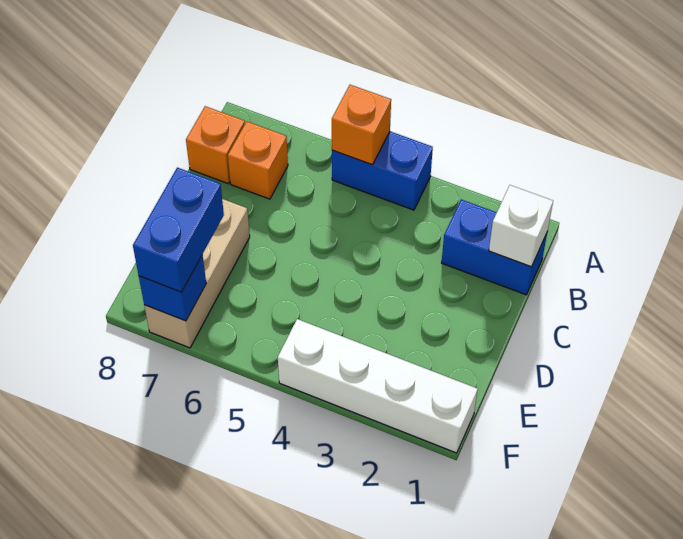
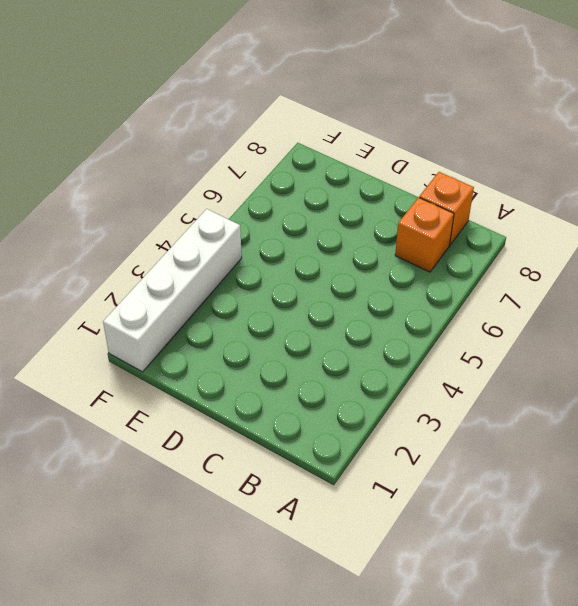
none -> blue 1x2 brick [332,131,433,210]
none -> blue 1x2 brick [442,200,547,295]

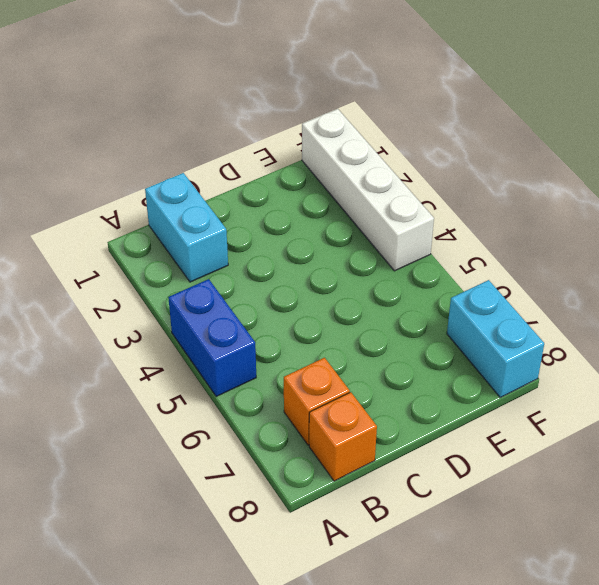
cyan 1x2 brick [145,173,228,282] -> blue 1x2 brick [442,200,547,295]
cyan 1x2 brick [447,280,544,397] -> tan 1x3 brick [144,199,250,348]
none -> orange 1x1 brick [332,85,391,165]
none -> white 1x1 brick [489,185,553,267]

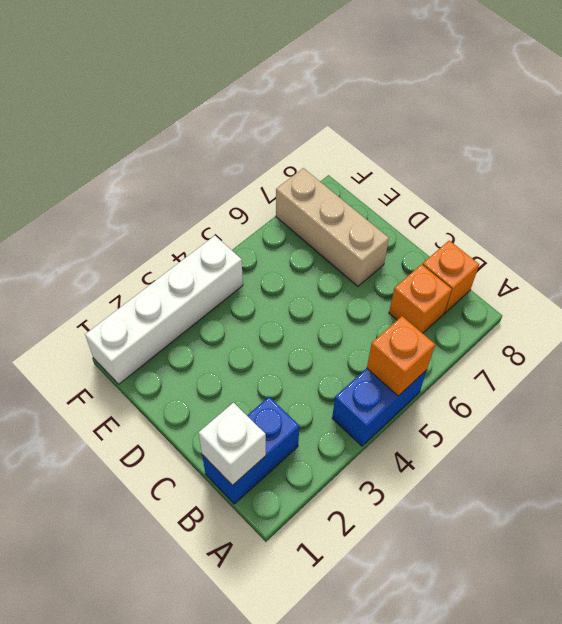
none -> blue 1x1 brick [139,255,206,321]
none -> blue 1x2 brick [133,168,224,292]

